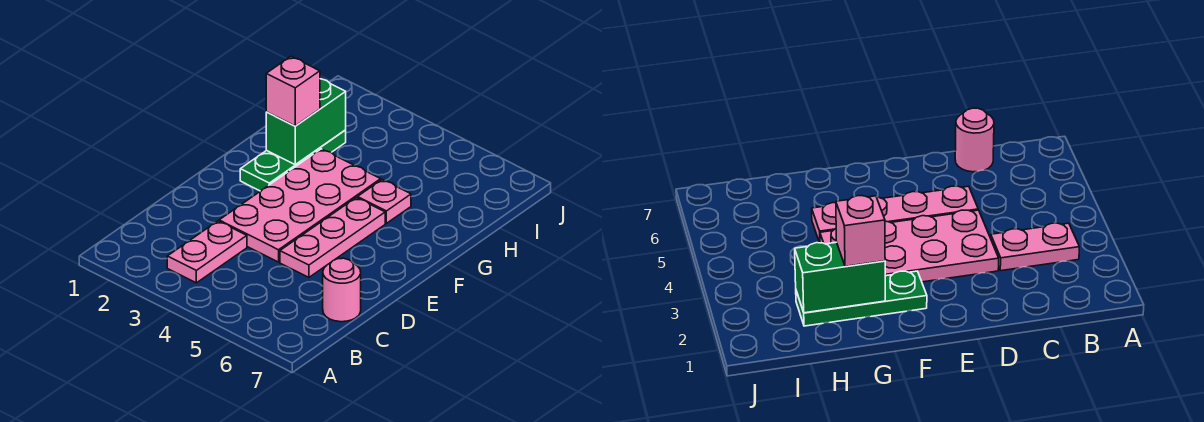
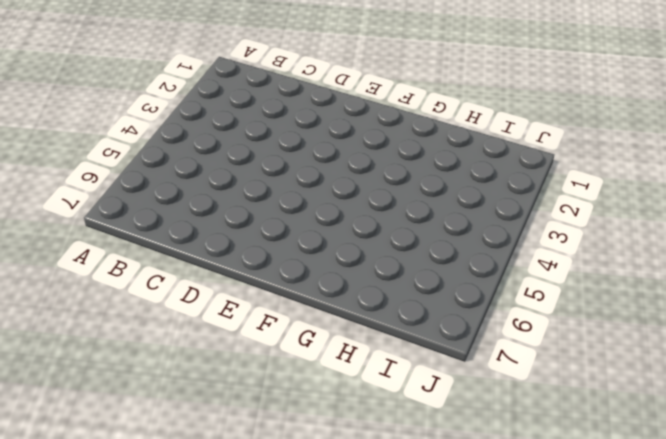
none -> pink 1x2 plate [167,221,247,283]
none -> pink 1x1 round brick [323,258,361,322]

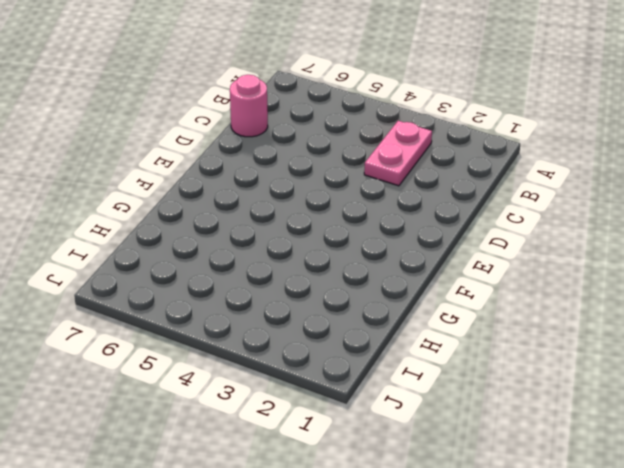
none -> pink 2x4 plate [219,149,381,262]
none -> pink 1x3 plate [280,198,385,277]

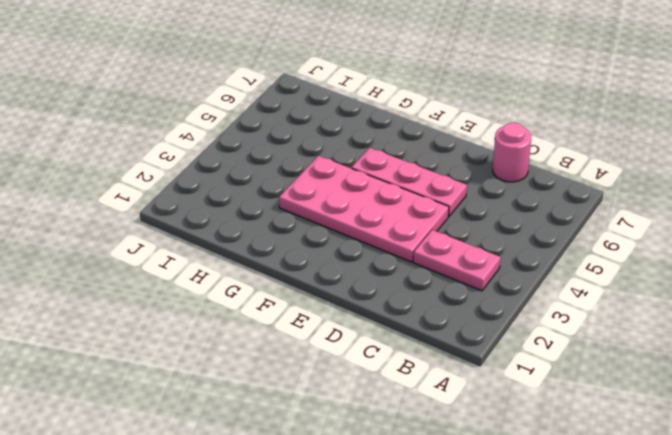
none -> green 1x3 plate [240,130,346,191]
none -> pink 1x1 plate [358,180,411,223]

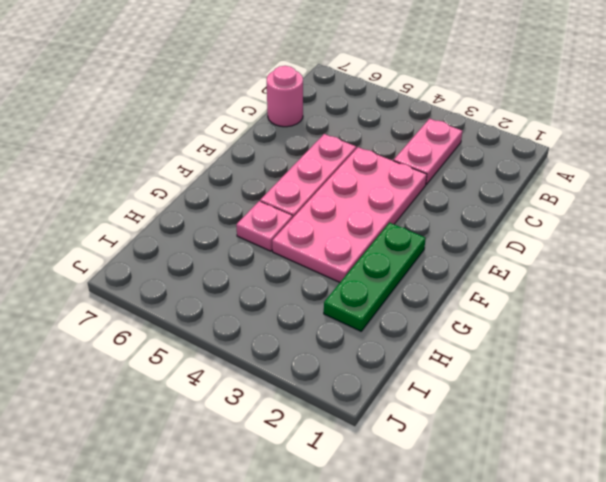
none -> green 1x2 brick [266,79,346,165]
none -> pink 1x1 brick [266,57,320,126]

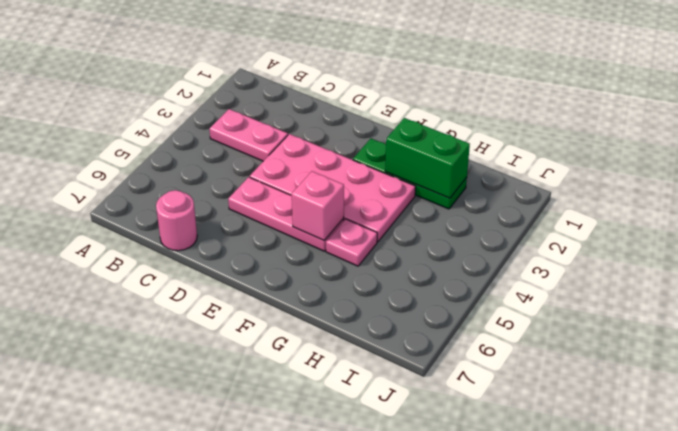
pink 1x1 brick [292,171,344,240] -> pink 1x1 brick moved to [266,57,320,126]

